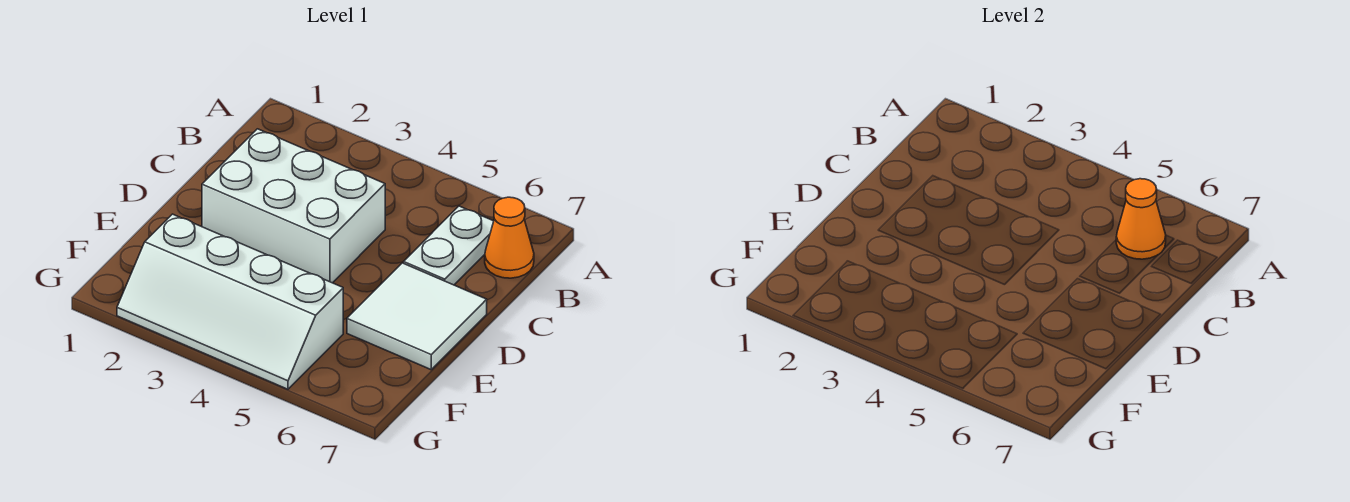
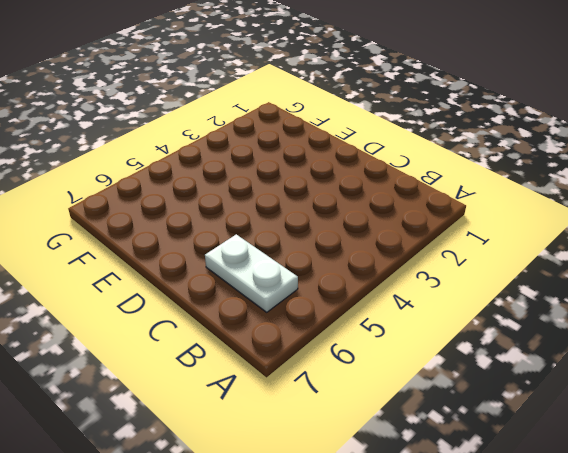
none -> orange 1x1 cone [485,197,534,278]
none -> white 2x3 brick [202,129,385,283]

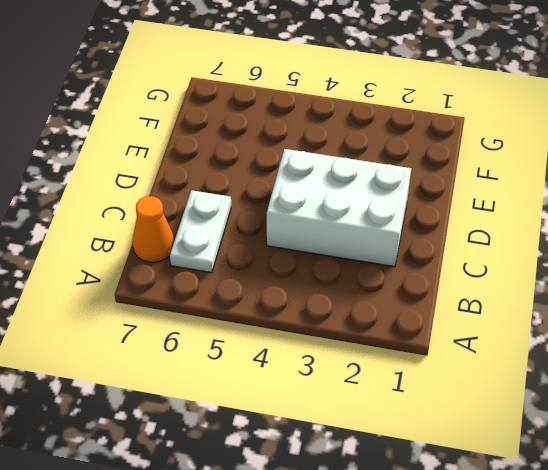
none -> white 2x2 tile [347,263,487,370]
none -> white 2x4 slope [117,214,343,389]

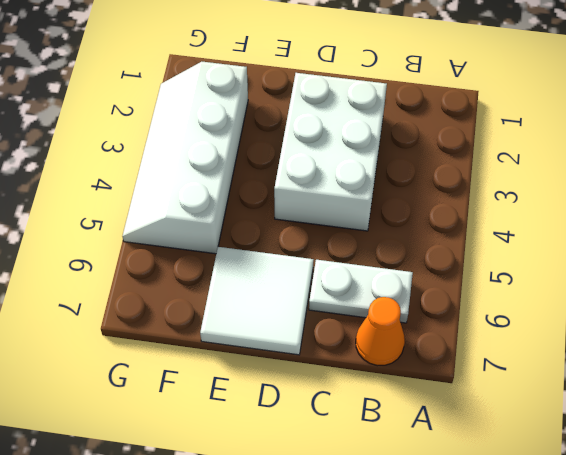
none -> orange 1x1 cone [1116,179,1166,259]

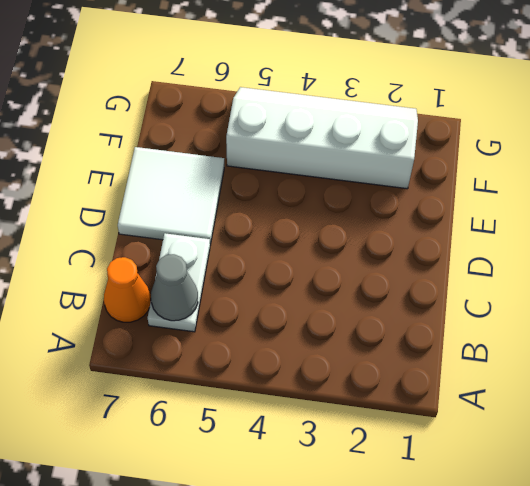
grey 1x1 cone [151,254,198,321] -> orange 1x1 cone [1116,179,1166,259]
none -> white 2x3 brick [202,129,385,283]

